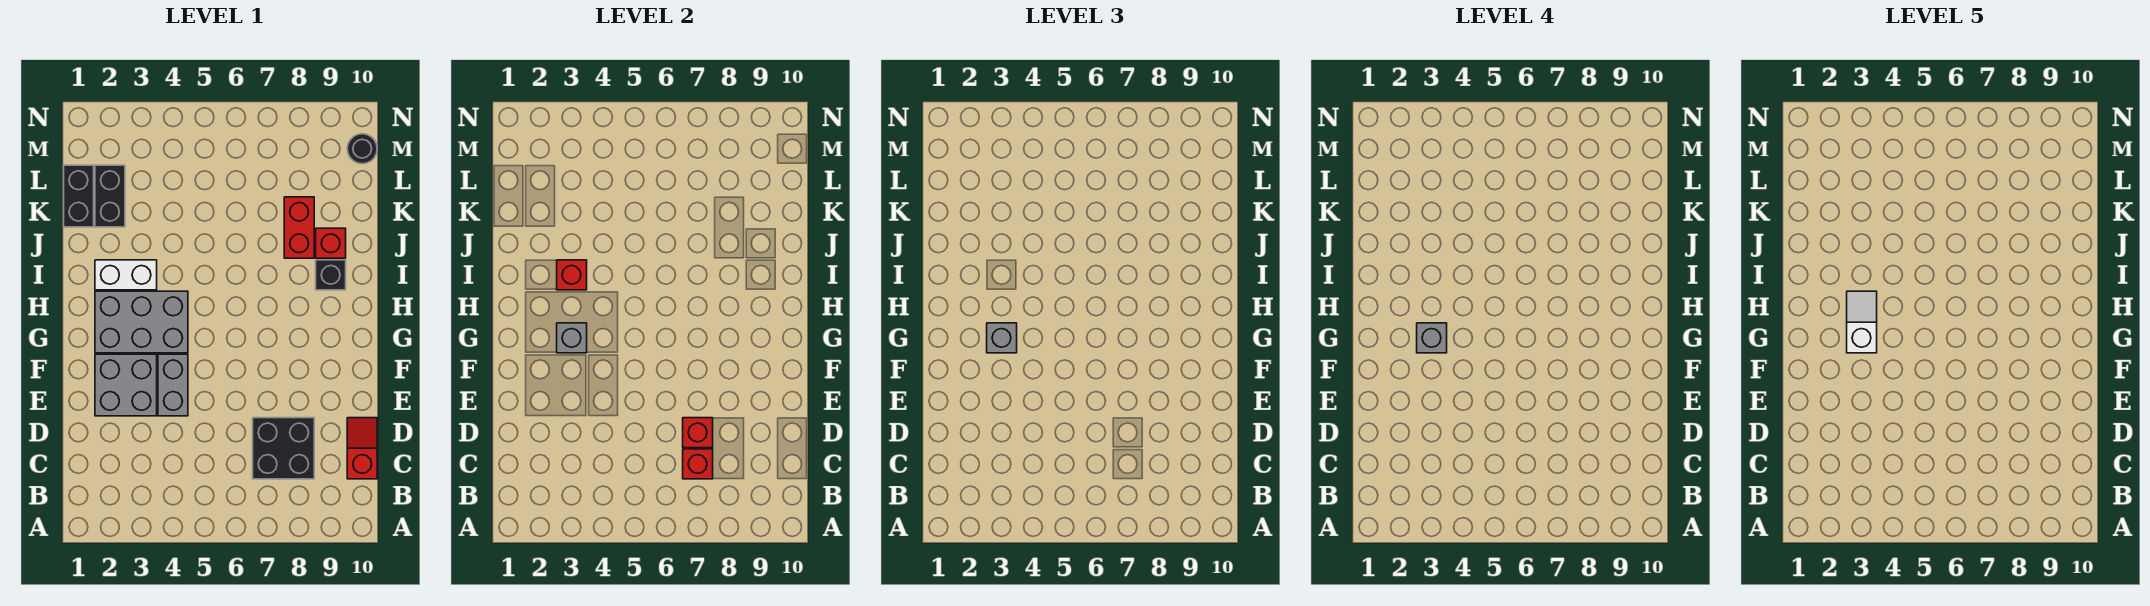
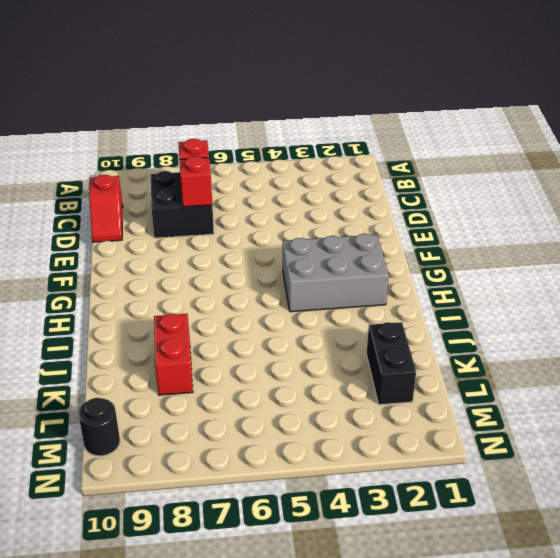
none -> grey 2x2 brick [95,354,157,416]
none -> grey 1x2 brick [158,354,188,416]
none -> white 1x2 brick [95,260,157,290]

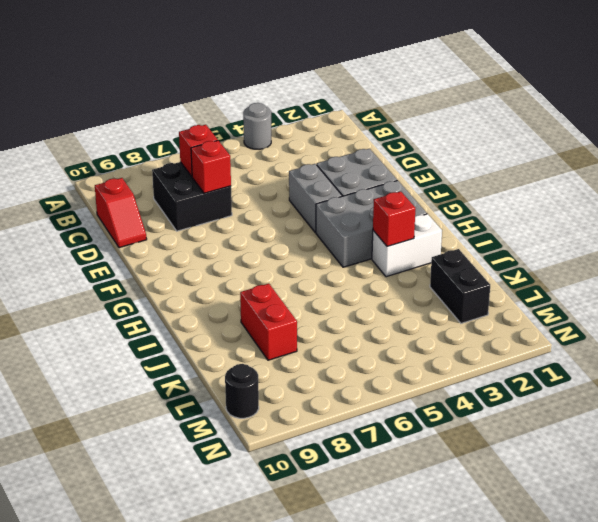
grey 1x1 round brick [243,103,271,149] -> none
none -> black 1x1 brick [316,260,346,290]
none -> red 1x1 brick [316,228,346,258]
none -> black 1x2 brick [64,165,94,227]

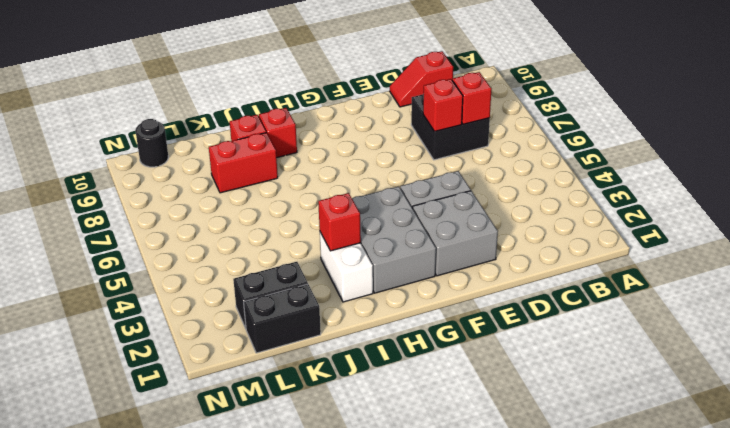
red 1x1 brick [259,108,297,158] -> black 1x1 brick [316,260,346,290]
none -> grey 1x1 brick [557,323,587,353]
none -> grey 1x1 brick [987,323,1017,353]
none -> grey 1x1 brick [1417,323,1447,353]

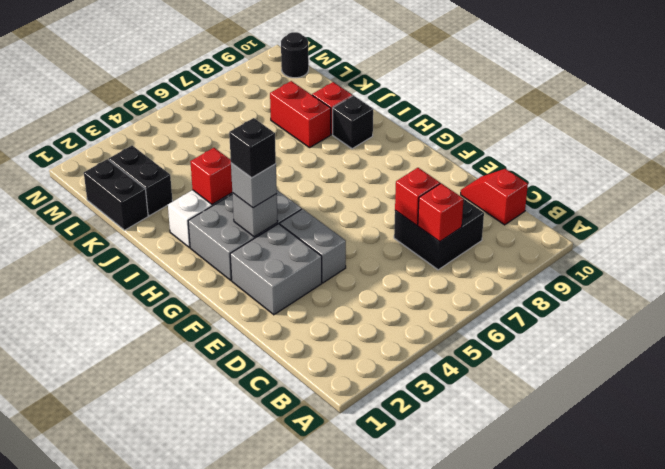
black 1x1 brick [229,118,276,178] -> grey 1x1 brick [1417,323,1447,353]
none -> white 1x2 slope [1847,291,1877,353]

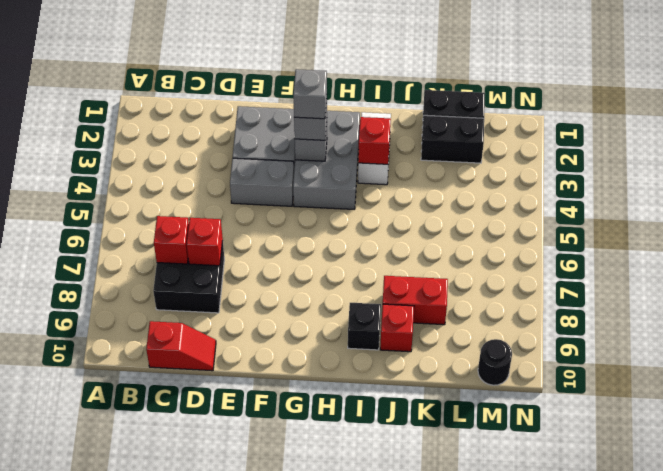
none -> white 1x2 slope [1847,291,1877,353]

